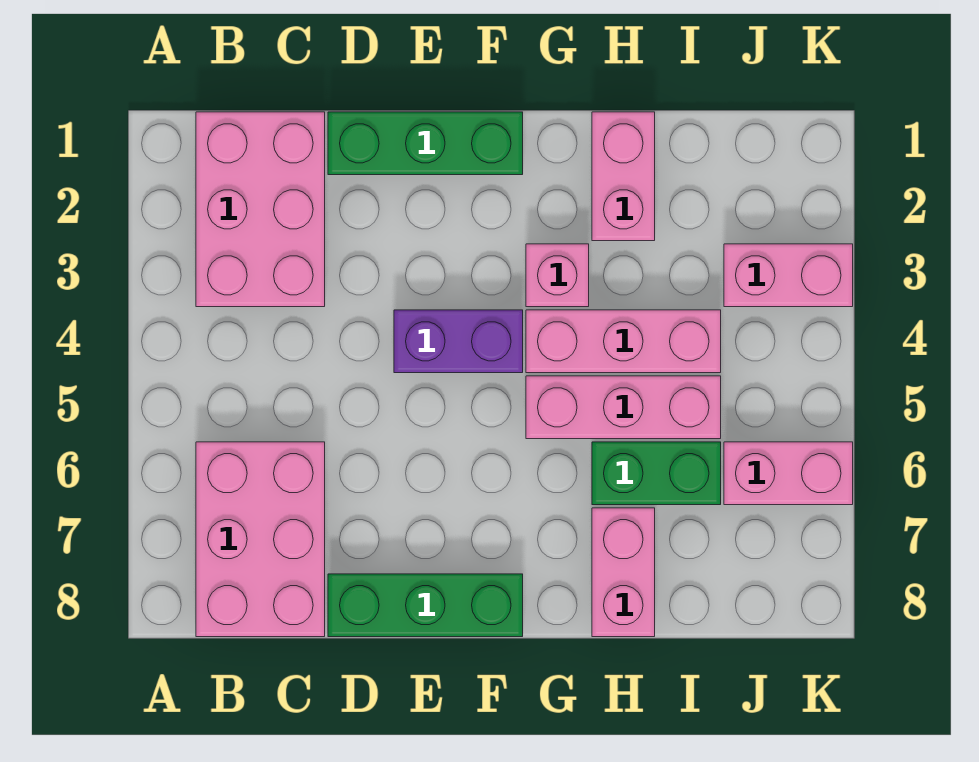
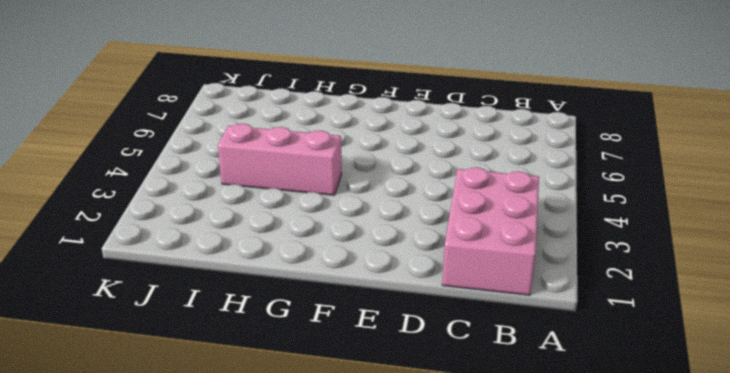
none -> pink 2x3 brick [196,442,325,637]
none -> green 1x3 brick [328,112,523,175]
none -> green 1x3 brick [328,574,523,637]

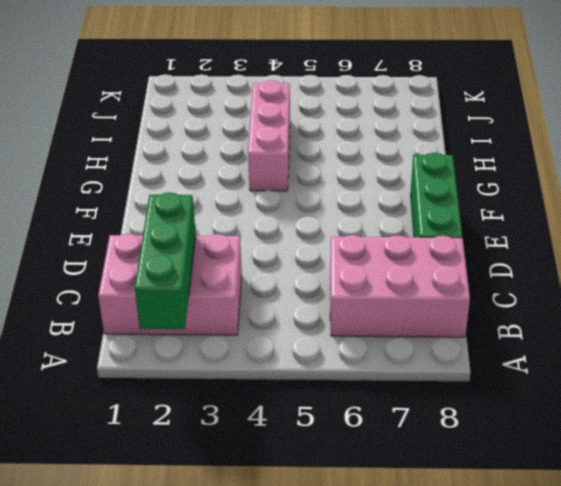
green 1x3 brick [135,192,196,329] -> green 1x3 brick moved to [328,112,523,175]
none -> purple 1x2 brick [394,310,523,373]
none -> pink 1x1 brick [526,244,589,307]
none -> pink 1x3 brick [526,376,721,439]

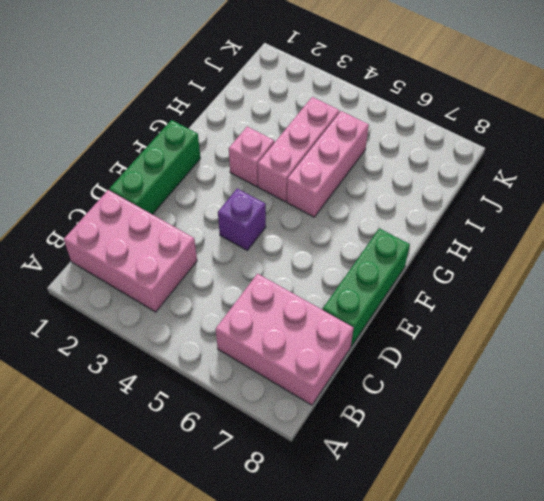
purple 1x1 brick [218,189,266,250] -> purple 1x2 brick [394,310,523,373]
none -> pink 1x2 brick [592,112,655,241]
none -> green 1x2 brick [592,442,721,505]
none -> pink 1x2 brick [592,508,655,637]

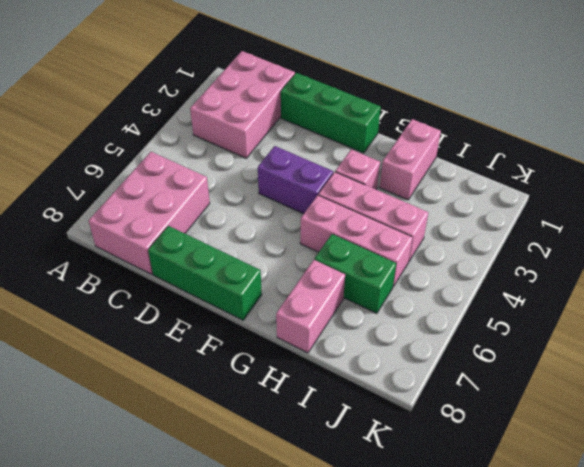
none -> pink 1x2 brick [724,244,853,307]
none -> pink 1x2 brick [724,442,853,505]

